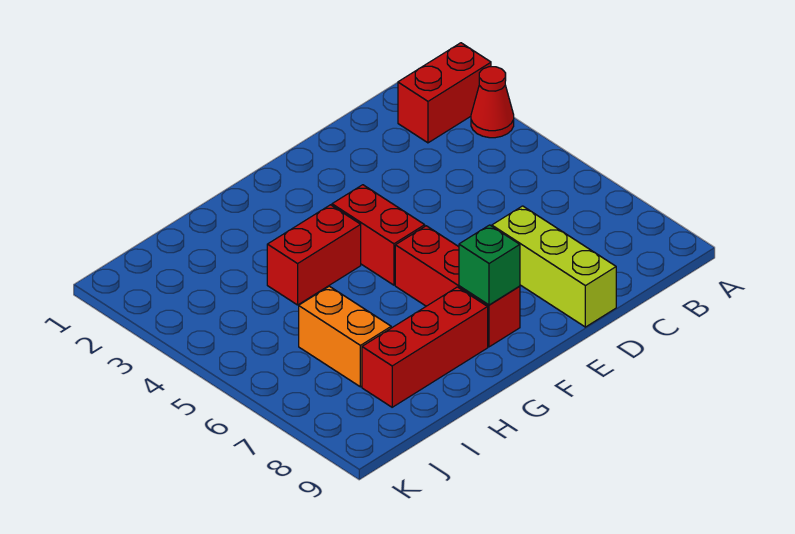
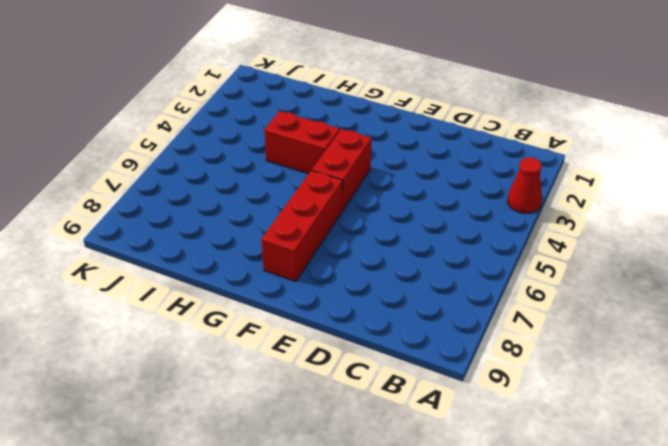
none -> red 1x2 brick [398,43,491,143]
none -> lime 1x3 brick [492,206,616,327]

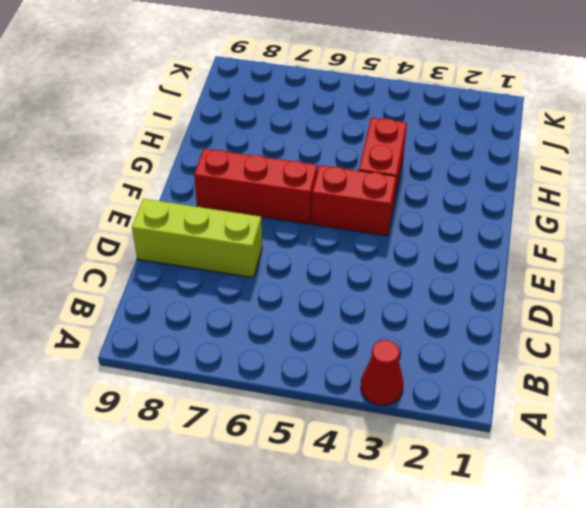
none -> red 1x2 brick [398,43,491,143]
none -> red 1x3 brick [362,287,488,407]

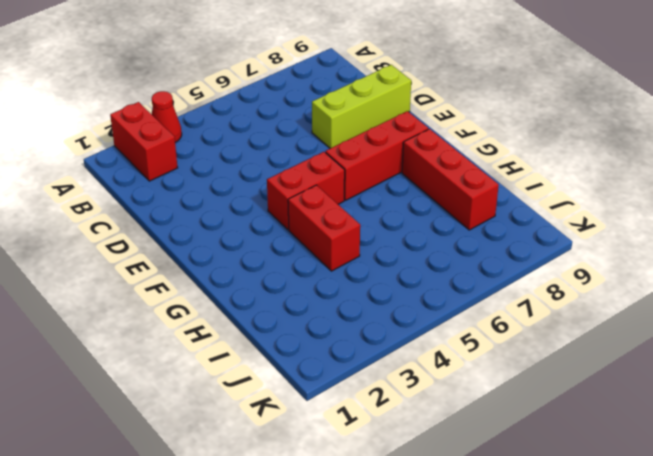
none -> orange 1x2 brick [299,286,391,387]
none -> green 1x1 brick [459,225,520,305]

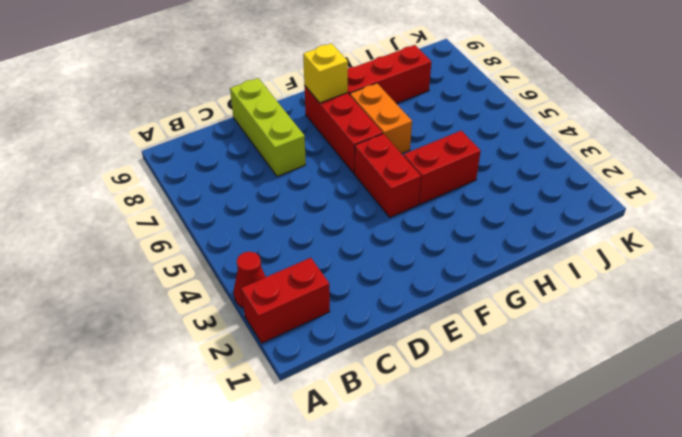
yellow 1x1 brick [303,43,348,103] -> green 1x1 brick [459,225,520,305]
orange 1x2 brick [350,83,412,154] -> orange 1x2 brick moved to [299,286,391,387]

